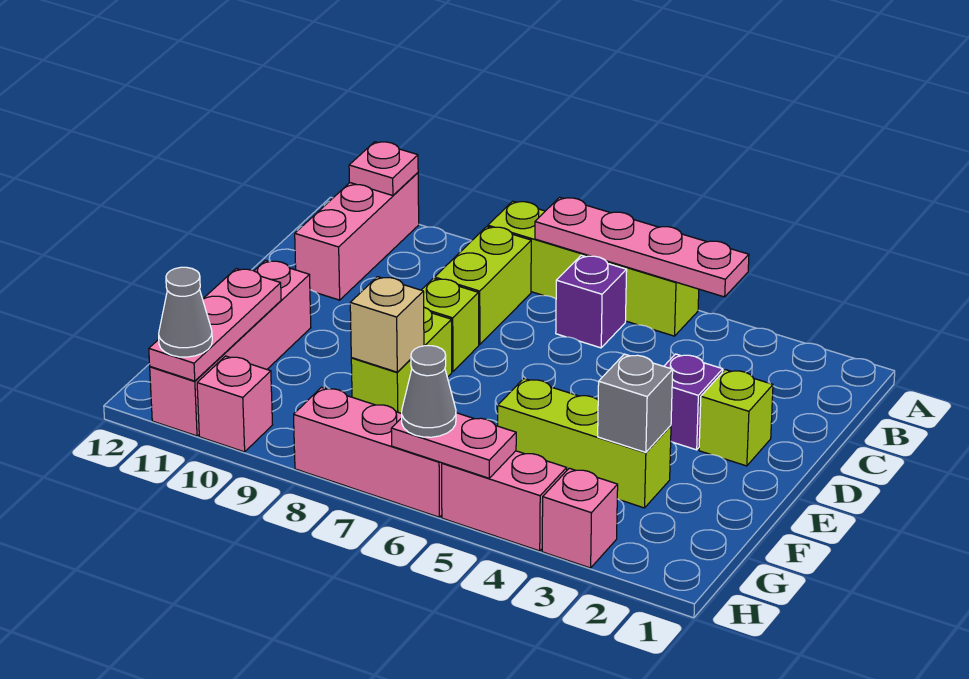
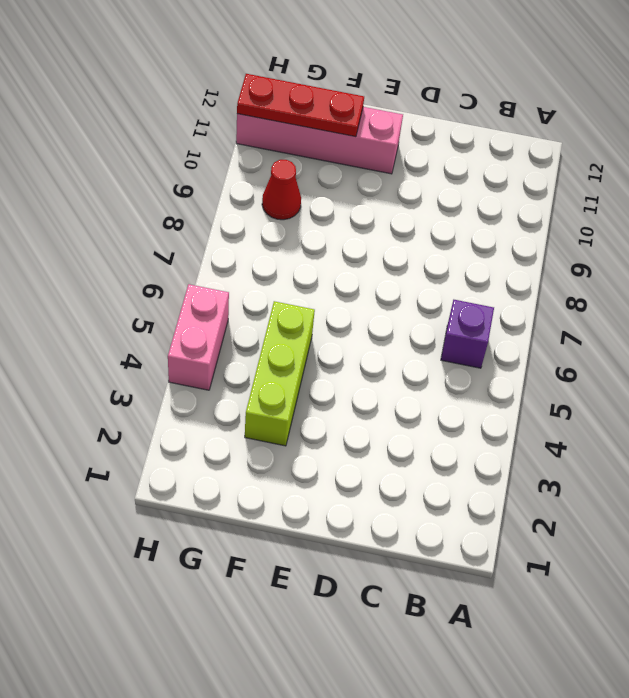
red 1x3 plate [237,74,364,137] -> pink 1x3 plate [149,269,281,381]
red 1x1 cone [262,160,301,220] -> none
none -> lime 1x4 brick [488,201,699,336]
none -> pink 1x3 brick [295,173,419,300]
none -> lime 1x2 brick [435,227,531,345]

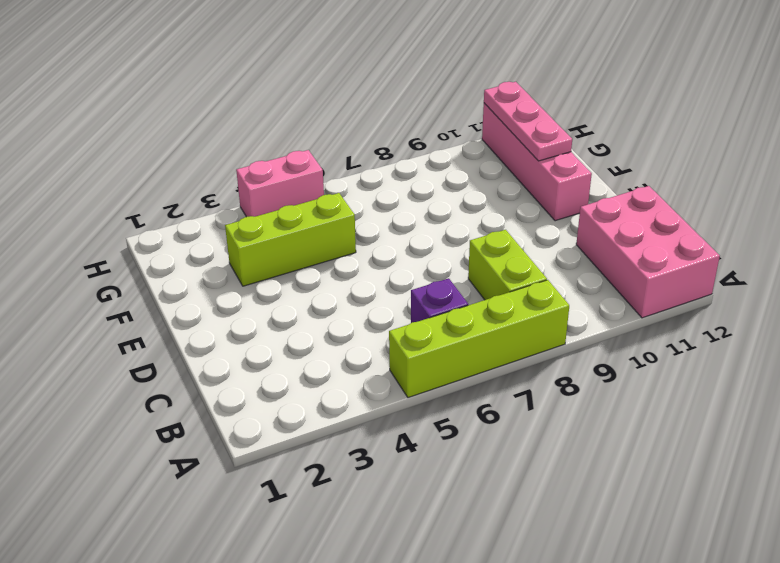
pink 2x3 brick [576,186,720,318] -> pink 1x3 brick [295,173,419,300]
none -> lime 1x1 brick [699,370,773,466]
none -> purple 1x1 brick [664,354,723,450]
none -> lime 1x1 brick [422,278,479,372]

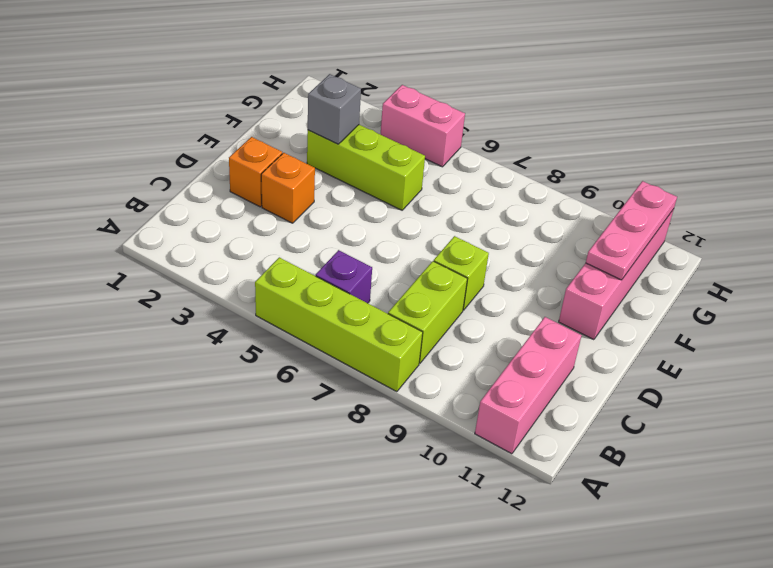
orange 1x1 brick [229,137,282,207] -> lime 1x1 brick [699,370,773,466]
orange 1x1 brick [261,153,315,223] -> purple 1x1 brick [664,354,723,450]
none -> lime 1x2 brick [351,307,452,413]
none -> pink 1x1 brick [542,468,618,568]
none -> pink 1x3 brick [294,387,442,517]

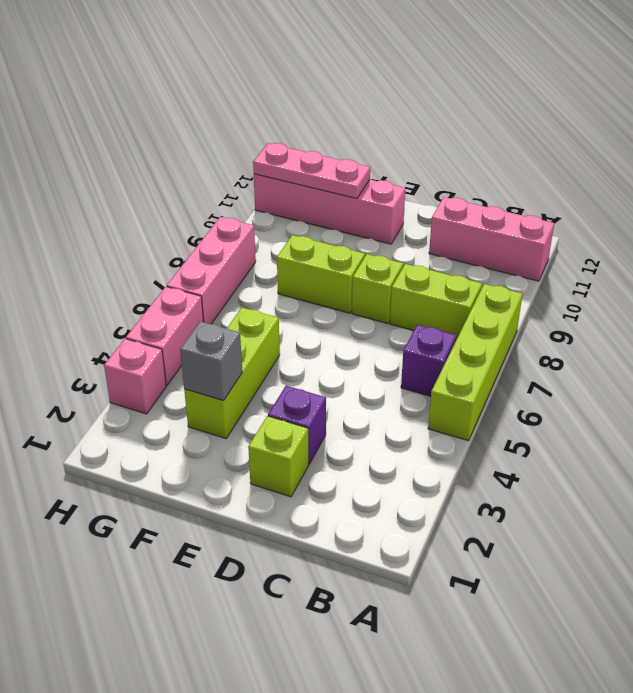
none -> pink 1x1 brick [197,356,273,452]
none -> pink 1x4 plate [535,197,749,297]
none -> pink 1x1 plate [349,142,418,196]

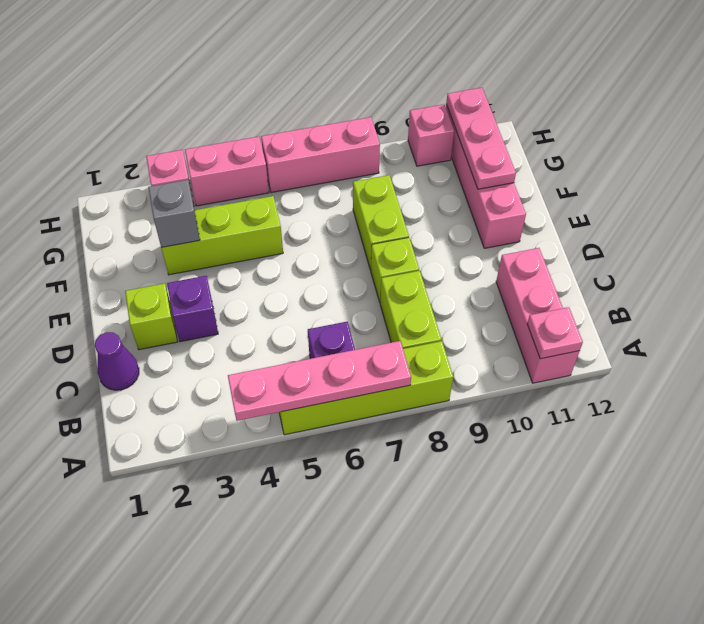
purple 1x1 cone [95,332,139,390] -> none
none -> tan 1x1 brick [350,277,424,372]
none -> pink 1x2 plate [391,413,516,478]
none -> grey 1x1 cone [402,346,456,437]

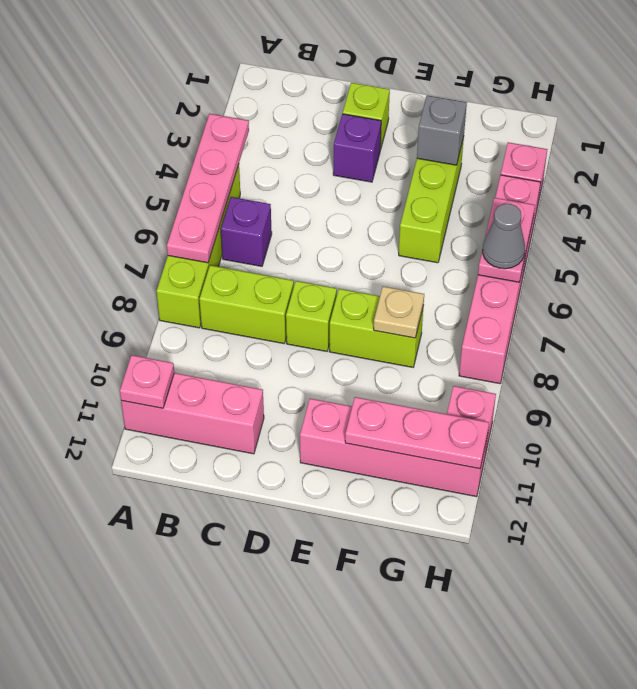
tan 1x1 plate [374,286,424,338] -> tan 1x1 brick [350,277,424,372]
none -> grey 1x1 cone [159,267,212,357]

